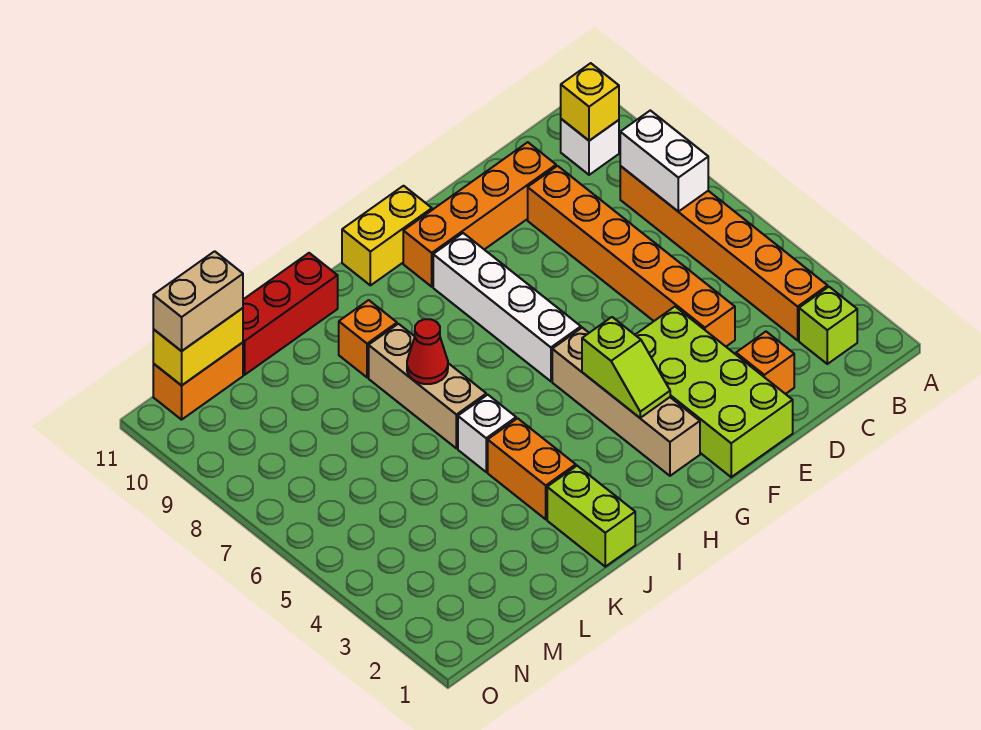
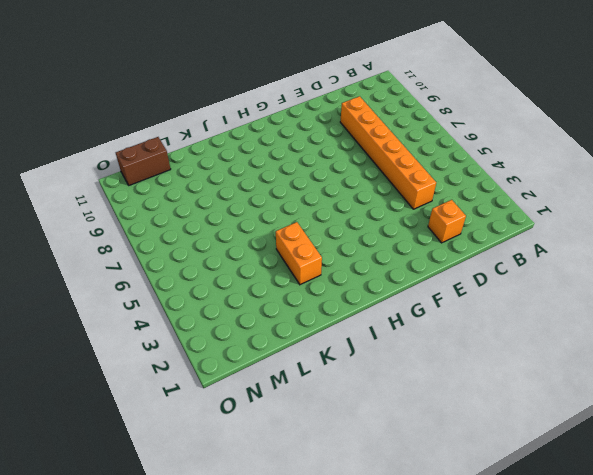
brown 1x2 brick [116,137,171,185] -> orange 1x2 brick [153,342,243,420]
none -> lime 1x1 brick [799,287,857,364]
none -> orange 1x6 brick [620,166,828,340]
none -> white 1x1 brick [561,119,619,175]

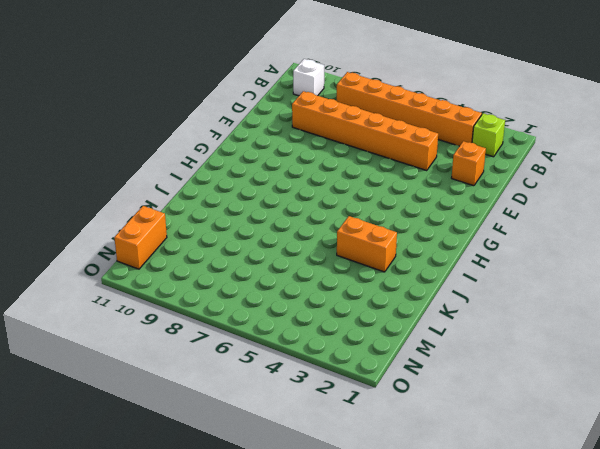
none -> orange 1x4 brick [403,142,556,287]
none -> lime 2x4 brick [635,307,793,477]
none -> tan 1x4 brick [552,328,700,476]

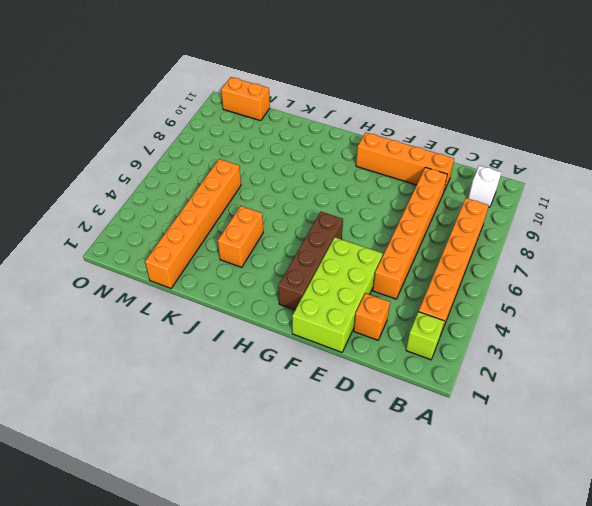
brown 1x4 brick [278,212,343,310] -> tan 1x4 brick [552,328,700,476]
orange 1x6 brick [145,159,241,288] -> none
none -> white 1x4 brick [433,233,581,381]
none -> yellow 1x2 brick [342,186,432,285]
none -> lime 1x2 brick [547,466,635,567]

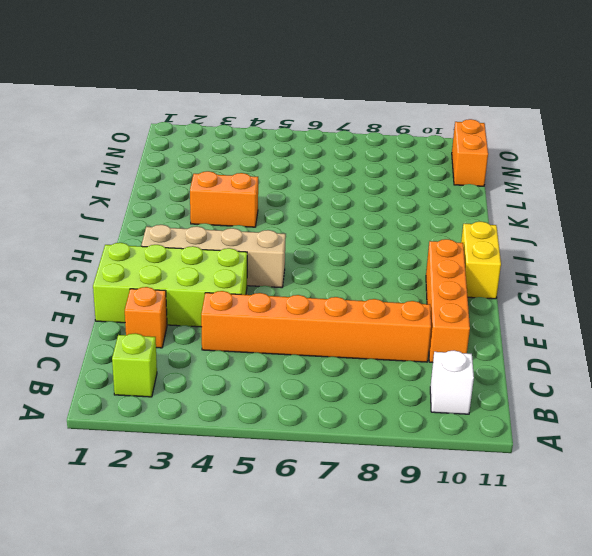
none -> orange 1x6 brick [620,166,828,340]
none -> white 1x4 brick [433,233,581,381]
none -> lime 1x2 brick [547,466,635,567]

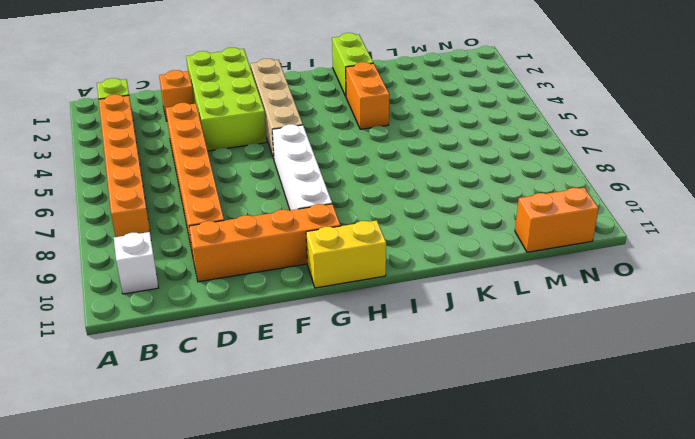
none -> white 1x1 brick [458,395,516,472]
none -> tan 1x3 brick [369,324,486,448]
none -> orange 1x1 brick [339,300,397,377]

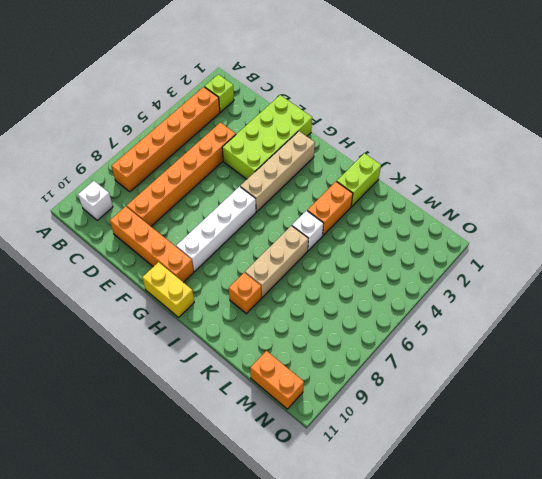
none -> orange 1x1 brick [736,332,794,394]
none -> red 1x3 brick [243,253,338,375]
none -> white 1x2 brick [620,110,708,211]

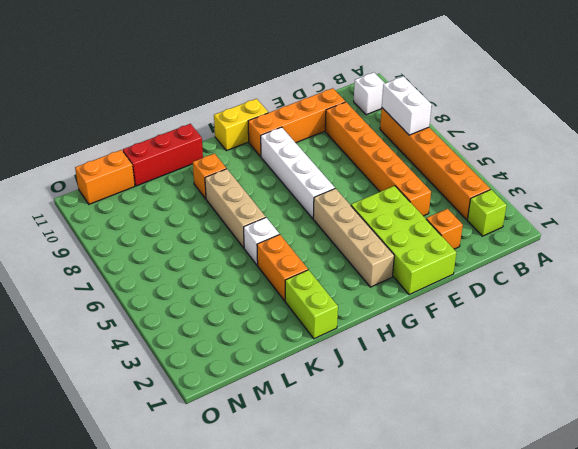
none -> yellow 1x1 brick [561,63,619,141]
none -> lime 1x2 slope [582,317,670,418]
none -> red 1x1 cone [407,319,448,384]

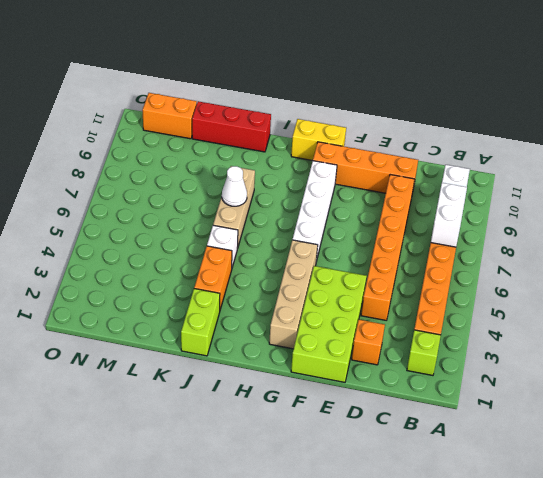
white 1x1 cone [222,166,247,206] -> red 1x1 cone [407,319,448,384]
none -> orange 1x1 brick [339,300,397,377]
none -> yellow 1x1 brick [561,63,619,141]
none -> lime 1x2 slope [582,317,670,418]

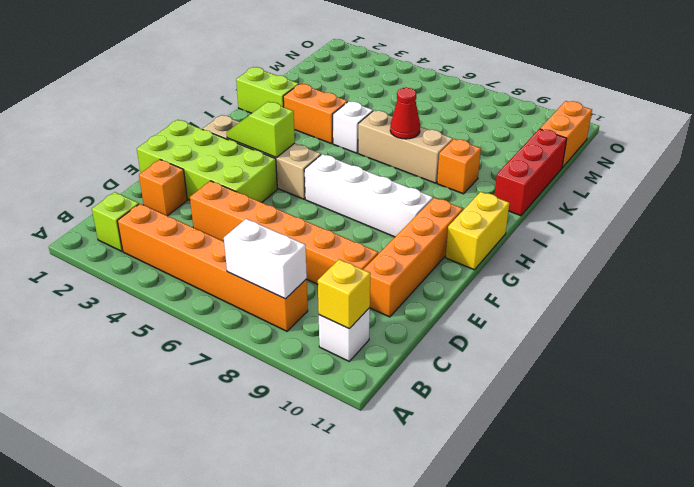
none -> yellow 1x2 brick [153,308,243,385]
none -> tan 1x2 brick [153,251,243,351]

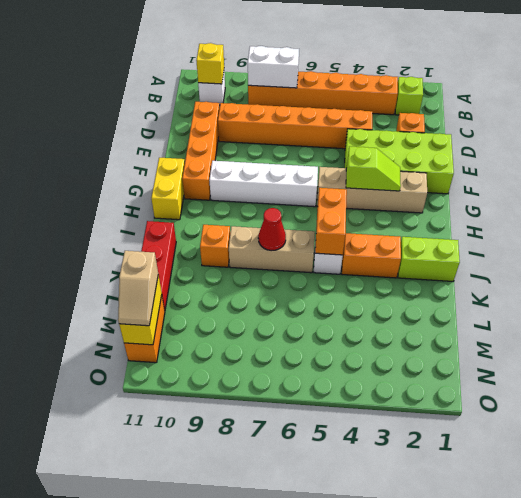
orange 1x2 brick [315,188,347,255] -> none
tan 1x2 slope [118,251,158,326] -> tan 1x2 brick [153,251,243,351]

